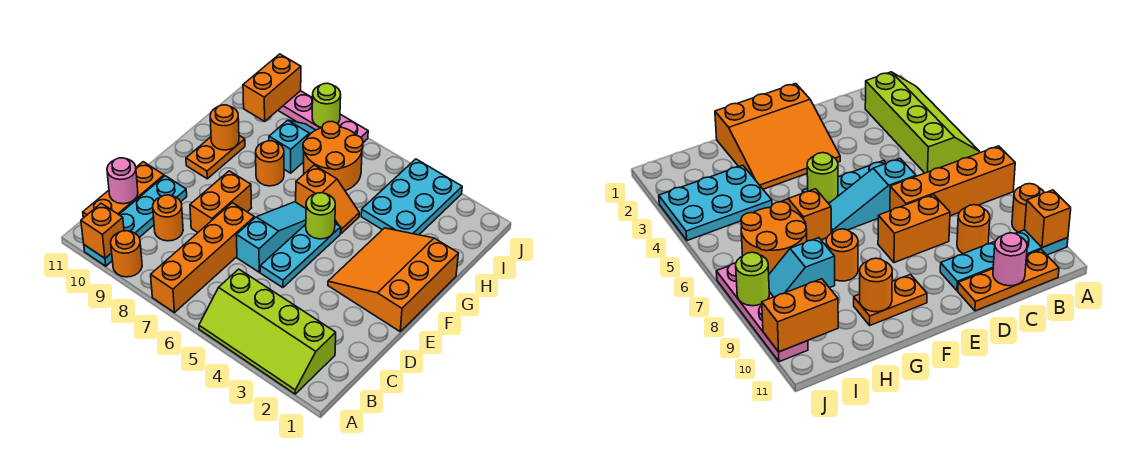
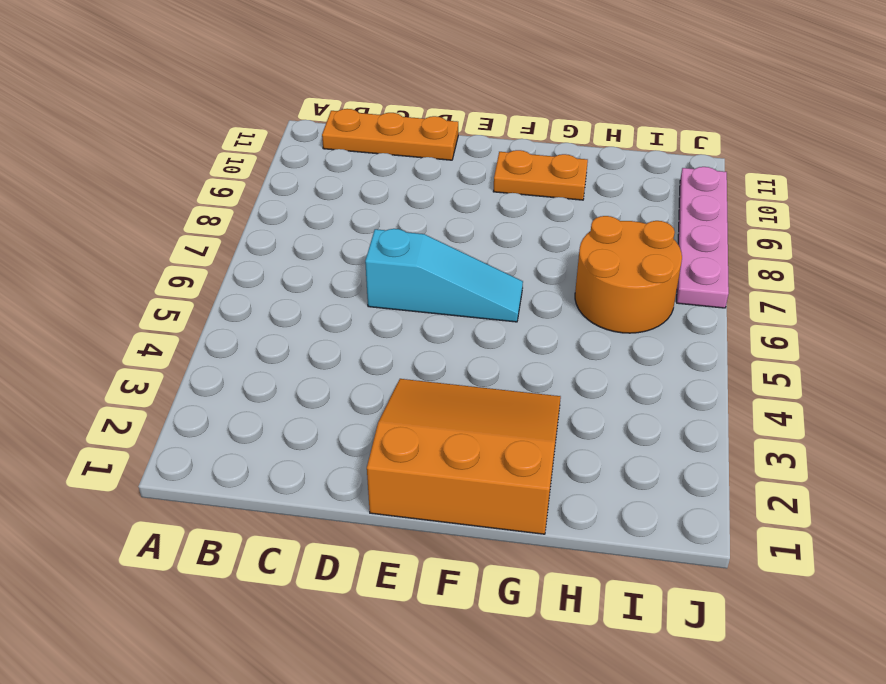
none -> lime 2x4 slope [199,269,336,394]
none -> orange 1x4 brick [151,203,255,313]
none -> orange 1x1 round brick [111,231,142,277]

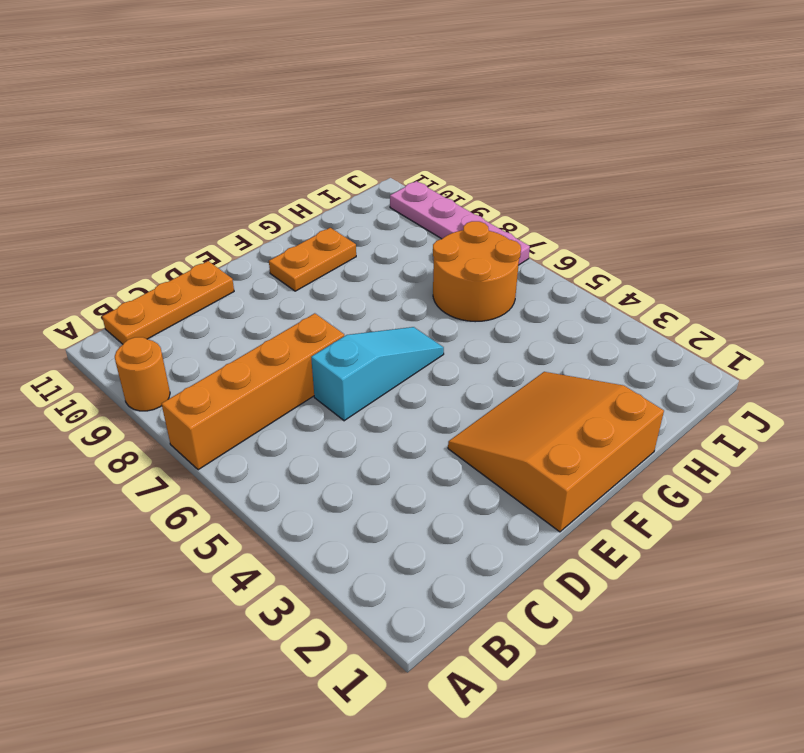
none -> lime 2x4 slope [199,269,336,394]
none -> cyan 1x4 plate [84,176,187,266]
none -> orange 1x1 round brick [153,195,183,241]

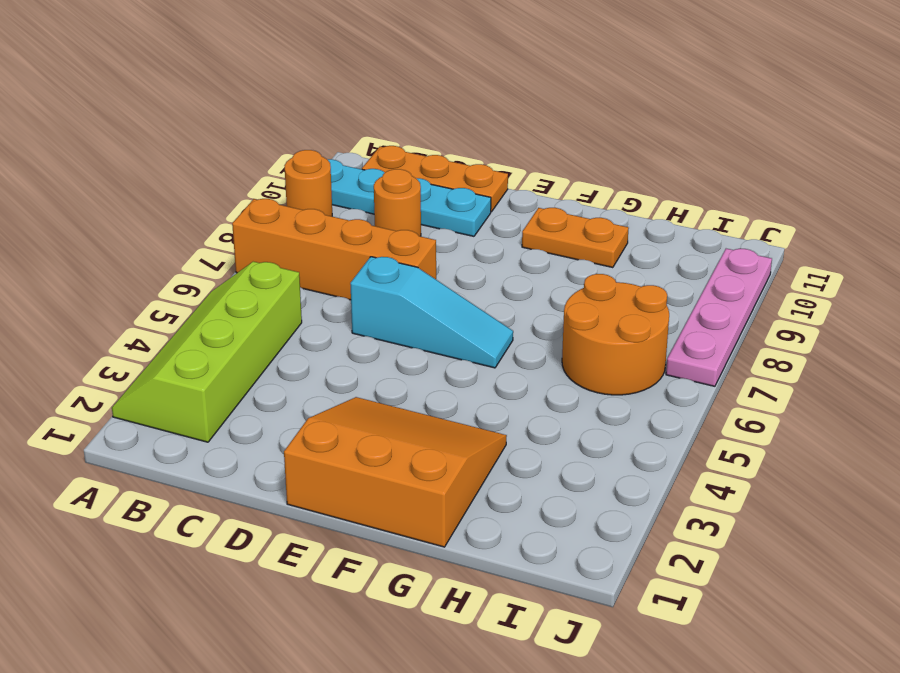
none -> cyan 1x3 plate [260,224,341,288]
none -> orange 1x2 brick [190,171,251,232]
none -> orange 1x2 slope [296,165,359,233]

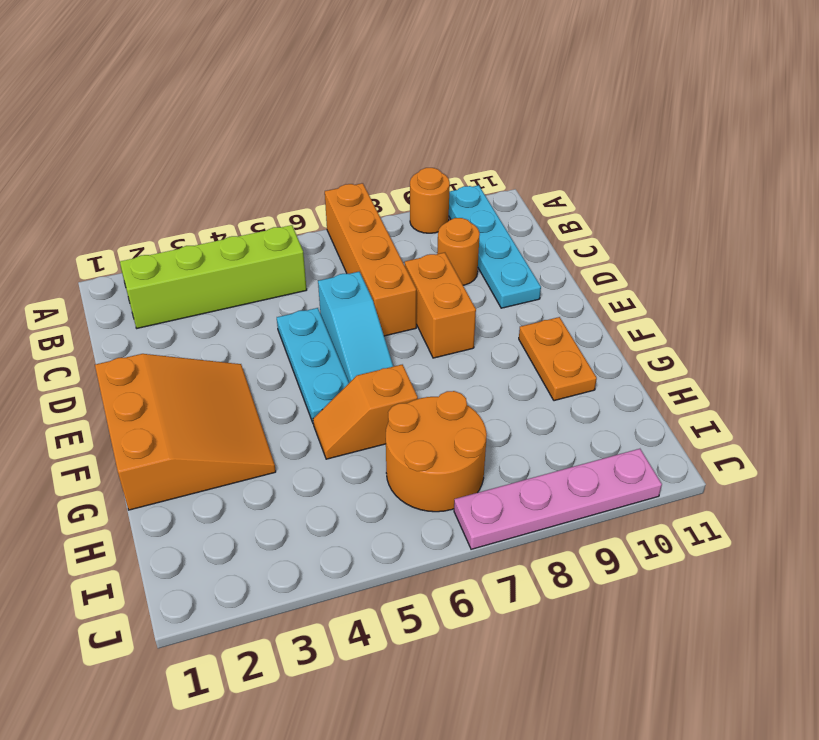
none -> orange 1x3 plate [83,162,164,218]
none -> orange 1x1 round brick [256,141,284,186]
none -> cyan 2x3 plate [361,159,462,235]

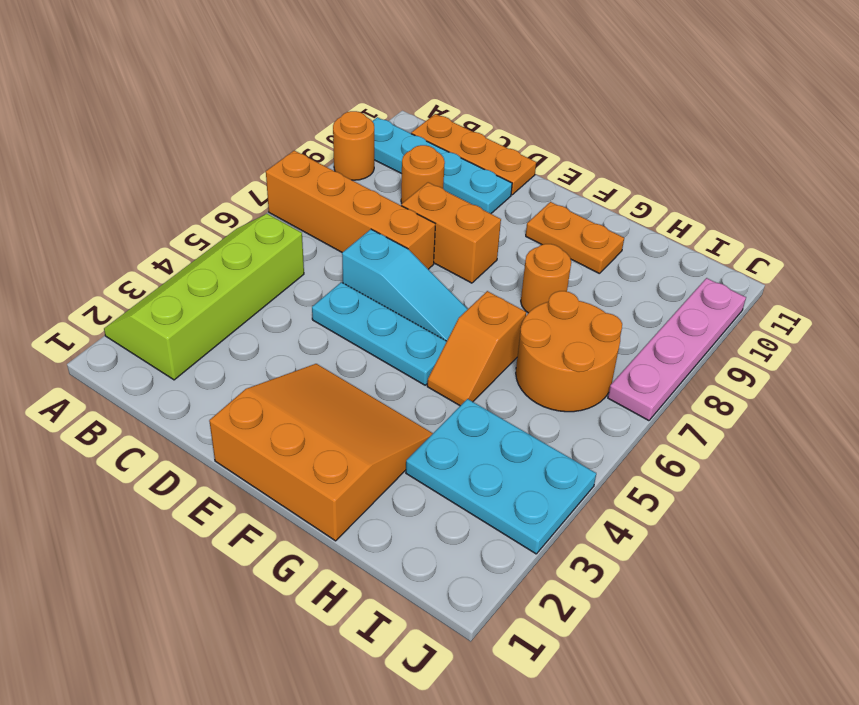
none -> cyan 1x2 slope [269,120,315,173]
none -> orange 1x1 brick [81,203,124,258]
none -> pink 1x1 round brick [107,158,138,204]

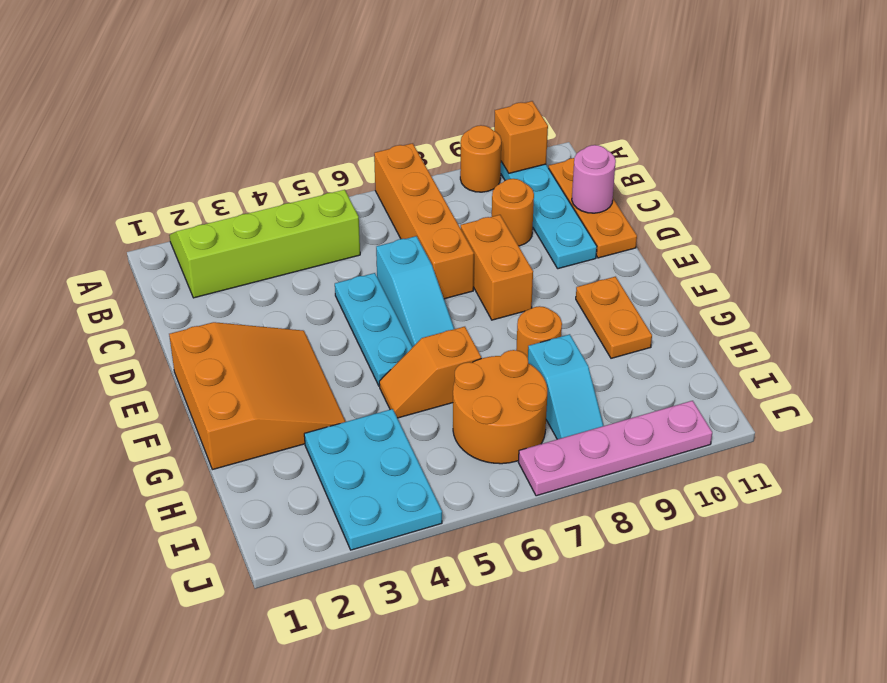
none -> lime 1x1 round brick [306,193,335,239]
none -> orange 1x1 round brick [210,105,239,150]
none -> orange 1x2 brick [243,54,301,122]

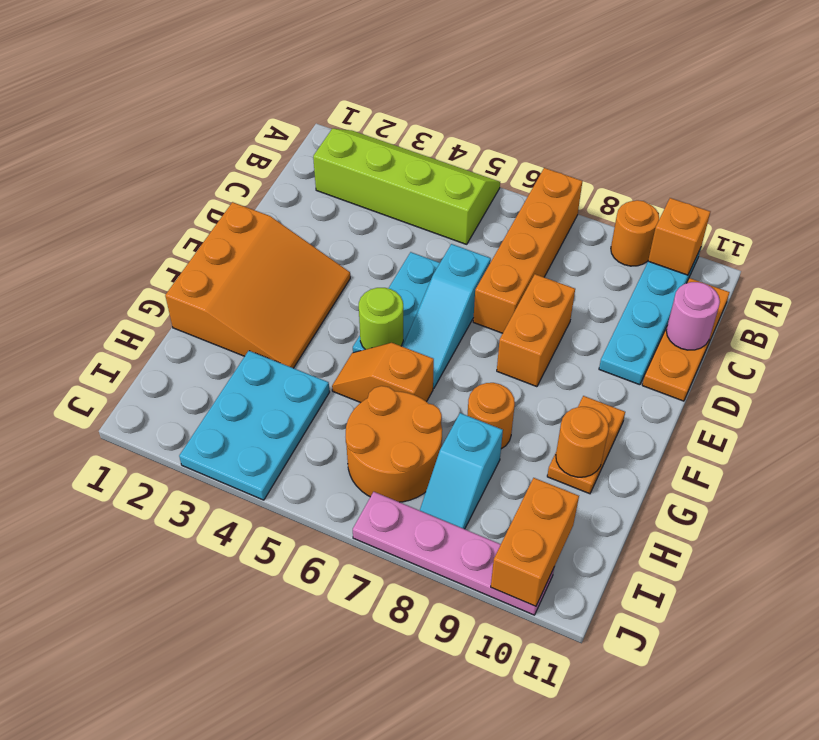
none -> orange 1x1 round brick [153,195,183,241]
none -> lime 1x1 round brick [312,83,341,128]

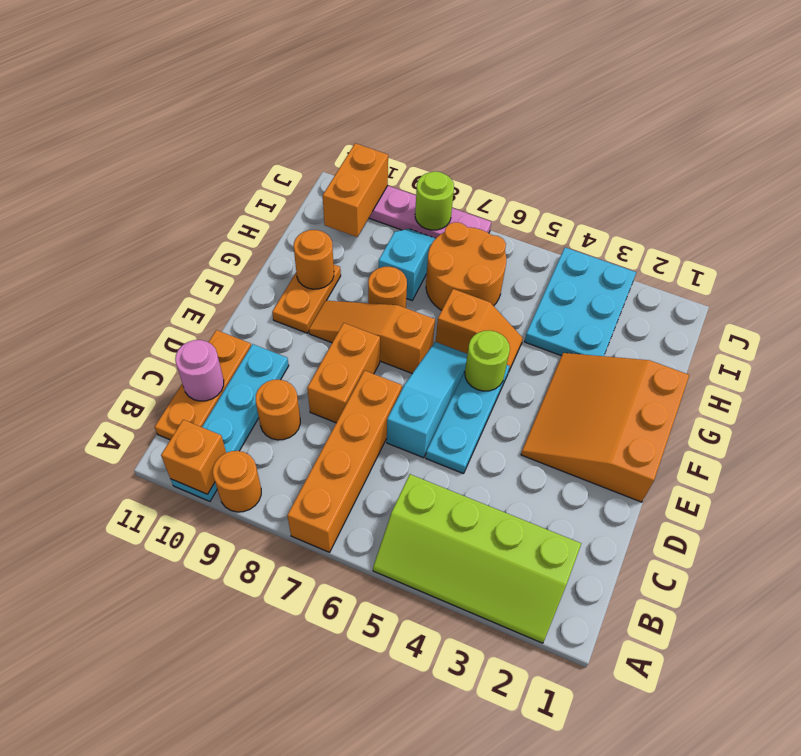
orange 1x3 slope [309,301,435,373] -> none

